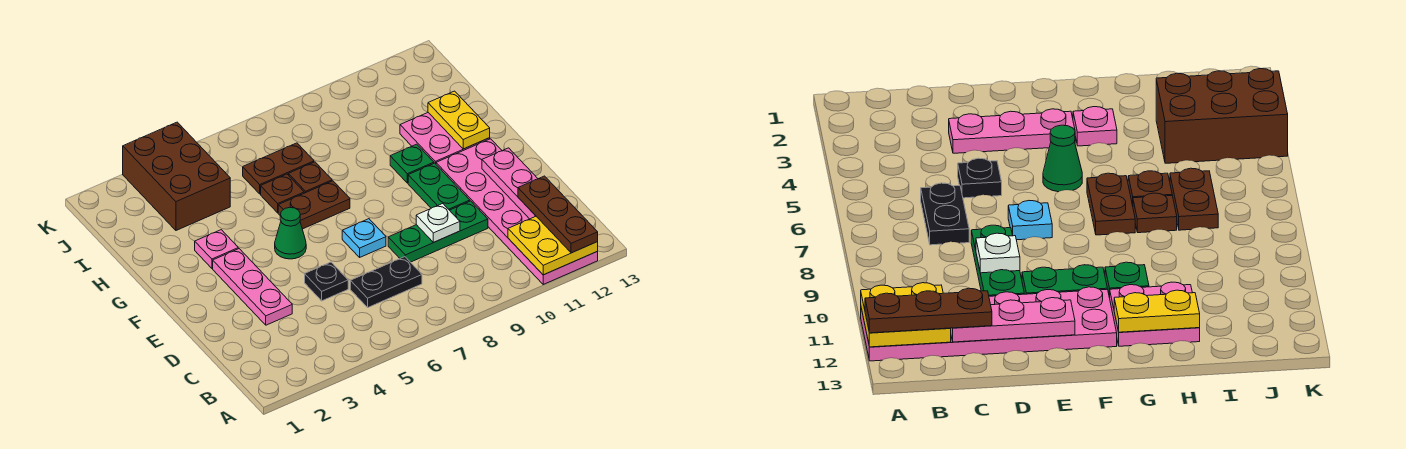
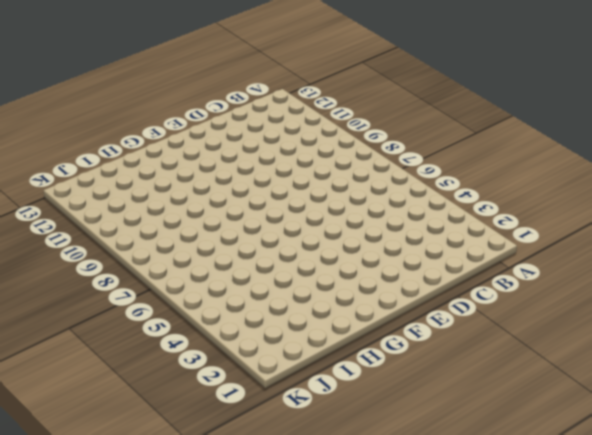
none -> pink 2x6 plate [436,139,598,284]
none -> black 1x2 plate [350,257,422,307]
none -> pink 1x3 plate [213,249,292,325]

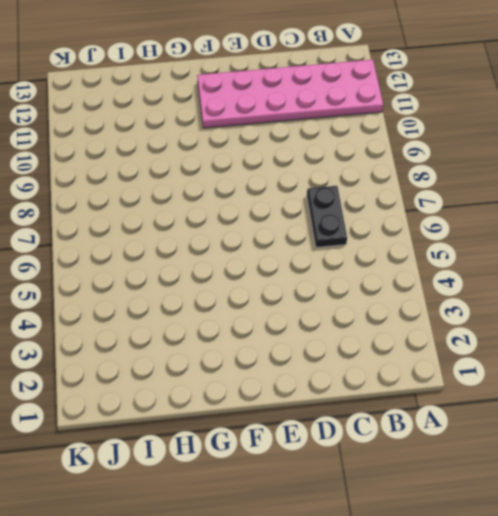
none -> pink 1x3 plate [213,249,292,325]
none -> black 1x1 plate [305,262,348,301]
none -> green 1x3 plate [388,201,488,262]

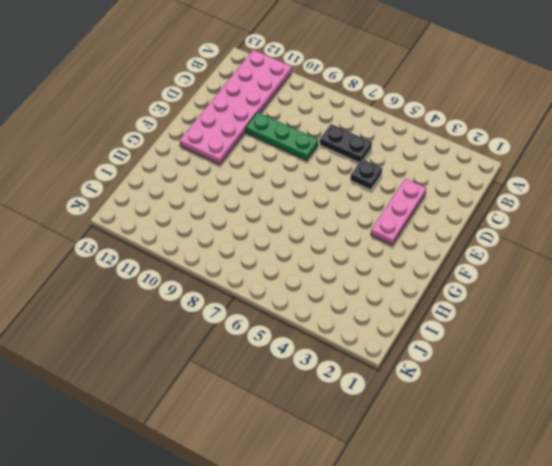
none -> cyan 1x1 plate [342,219,386,257]
none -> green 1x2 plate [408,163,470,210]
none -> green 1x1 cone [275,208,306,259]

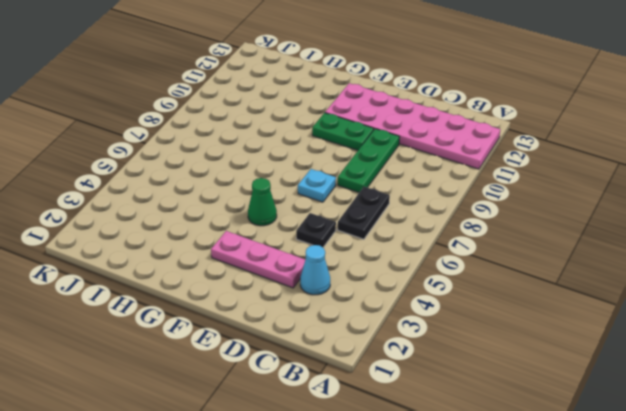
cyan 1x1 cone [300,245,330,295] -> none
none -> pink 1x1 plate [195,230,238,268]
none -> brown 1x2 plate [278,181,350,229]
none -> green 1x1 plate [390,144,434,183]

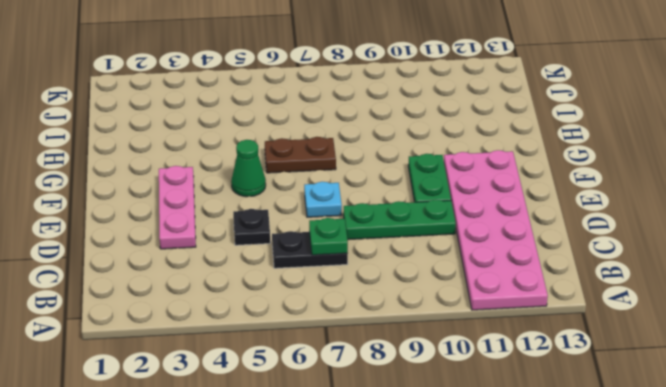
green 1x1 plate [309,218,348,255] -> green 1x1 plate moved to [390,144,434,183]
none -> pink 1x1 plate [195,230,238,268]
none -> pink 2x2 plate [400,113,490,164]
none -> brown 1x1 plate [261,174,304,213]

